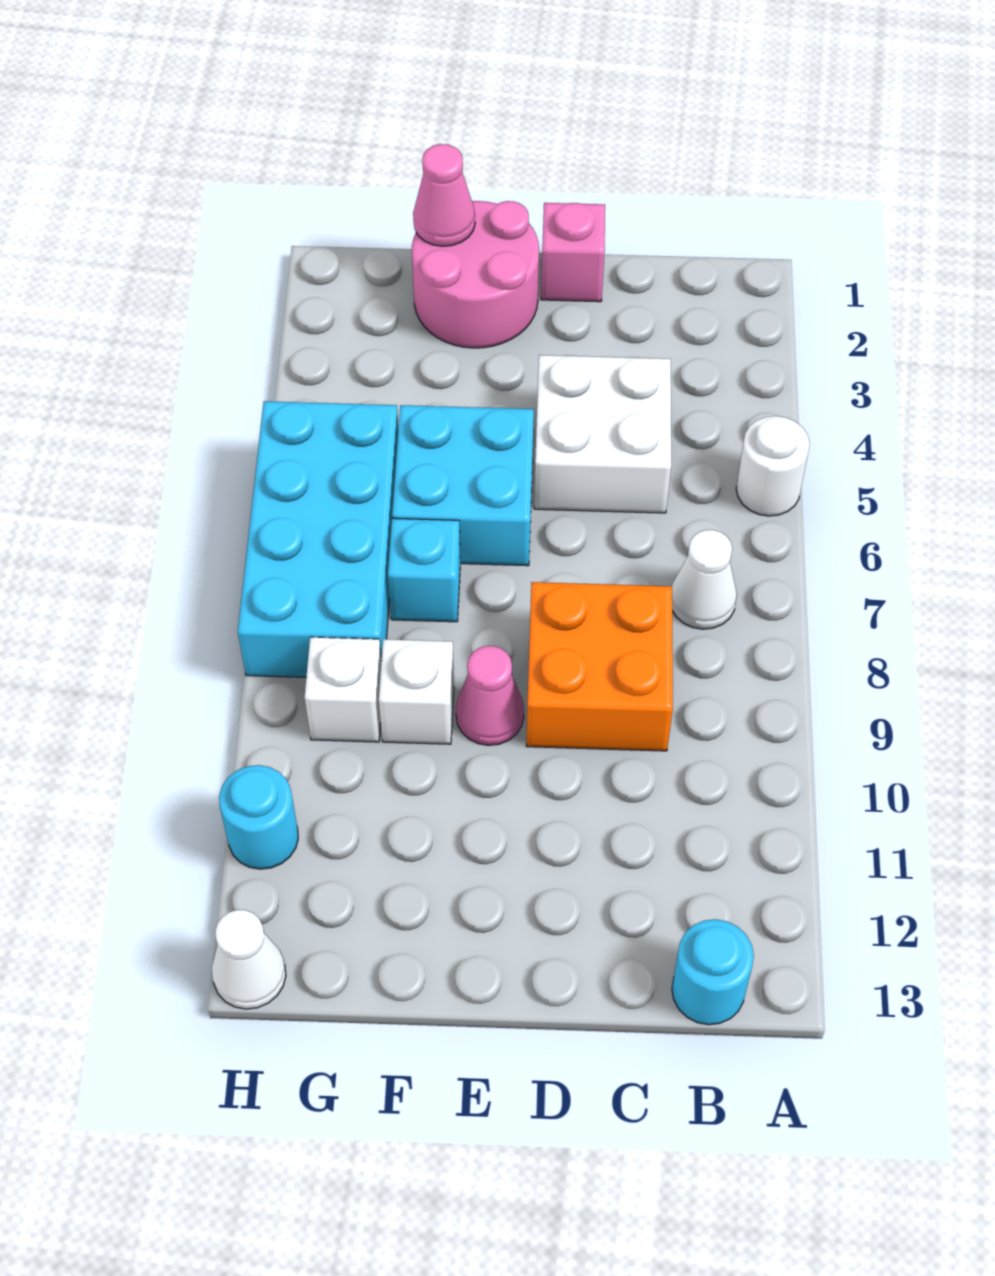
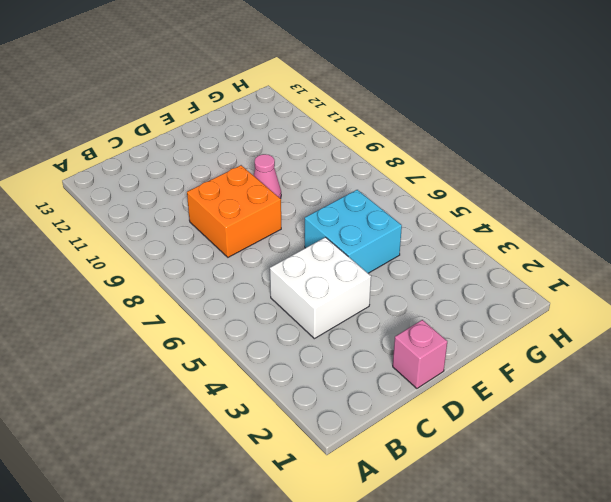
none -> white 1x1 round brick [736,416,810,516]
none -> white 1x1 cone [672,530,737,629]
none -> cyan 1x1 round brick [672,919,754,1025]

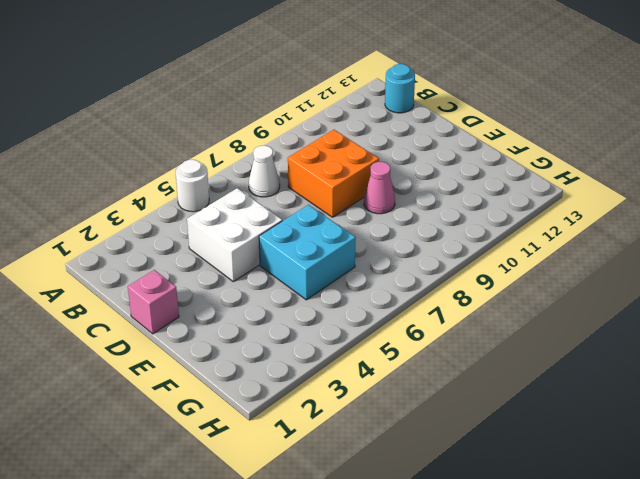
none -> pink 2x2 round brick [412,201,539,348]
none -> cyan 1x1 brick [388,518,460,622]
none -> white 1x1 brick [379,639,454,744]

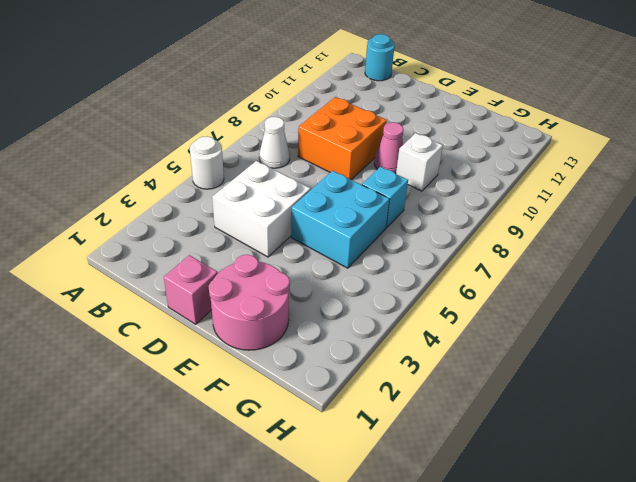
none -> cyan 2x4 brick [238,401,398,677]
none -> white 1x1 brick [305,637,382,742]
none -> cyan 1x1 round brick [219,765,298,869]

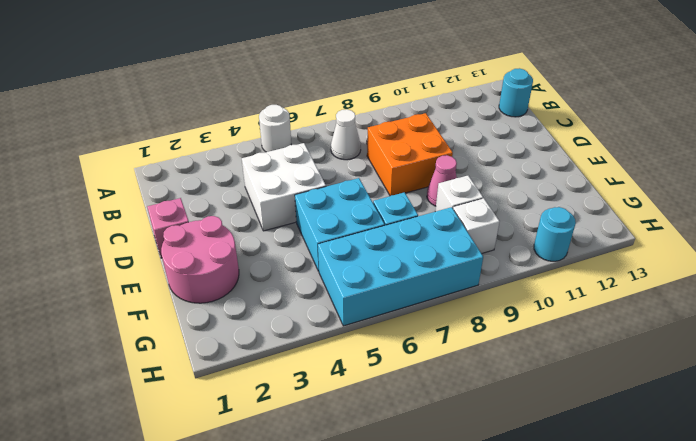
none -> white 1x1 cone [212,910,286,1009]
none -> pink 1x1 cone [413,144,475,246]

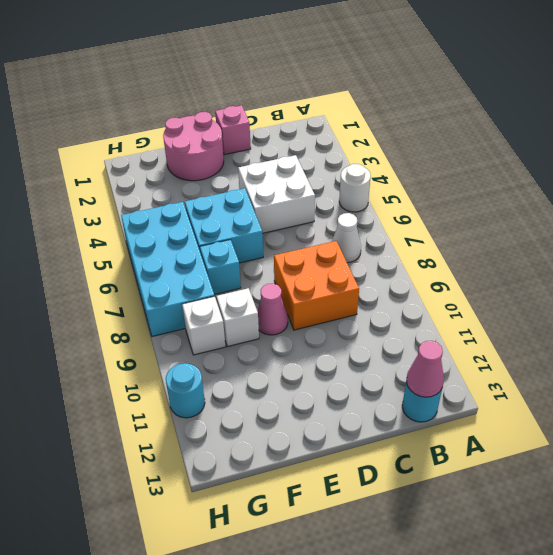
pink 1x1 cone [406,341,444,397] -> pink 1x1 cone moved to [413,144,475,246]
none -> white 1x1 cone [212,910,286,1009]

